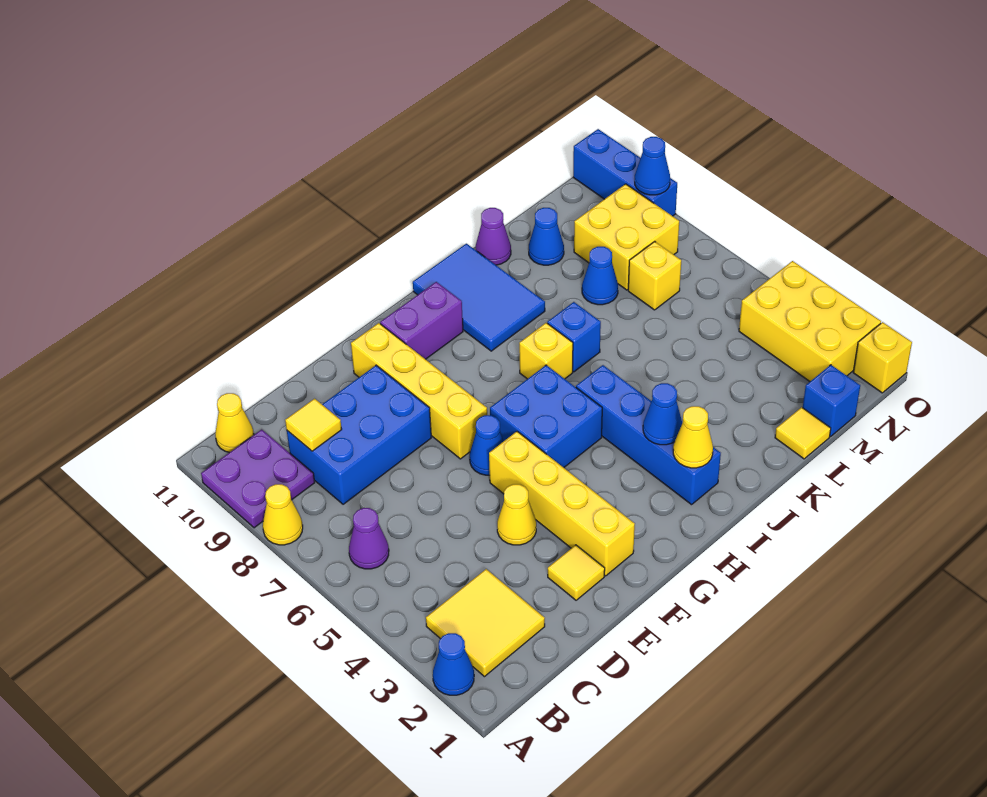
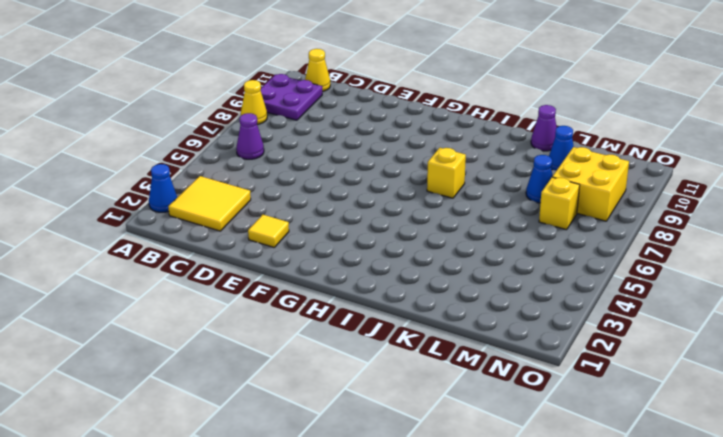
none -> blue 2x3 brick [287,365,431,504]
none -> yellow 1x1 cone [497,484,536,545]
none -> yellow 1x4 brick [489,432,635,576]
none -> blue 1x1 cone [470,415,504,475]

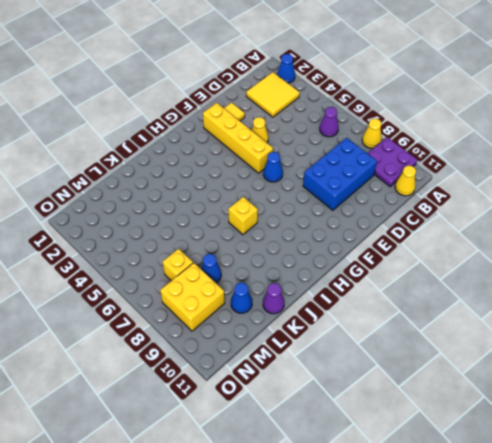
none -> yellow 1x4 brick [351,323,487,459]
none -> blue 2x2 brick [490,365,602,468]
none -> purple 1x2 brick [380,282,463,359]
none -> blue 1x4 brick [576,365,721,505]

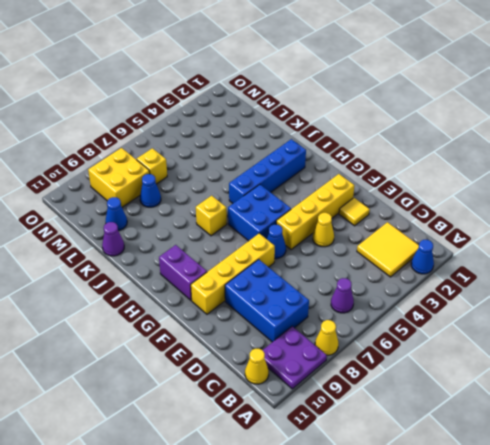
none -> blue 2x3 tile [413,244,545,351]
none -> blue 1x1 brick [547,302,601,372]
none -> yellow 1x1 tile [775,407,831,459]
none -> blue 1x1 brick [803,365,860,437]

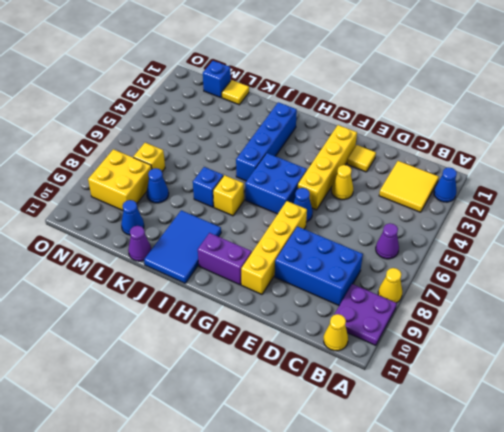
none -> yellow 2x3 brick [739,261,881,381]
none -> yellow 1x1 brick [853,322,912,393]
none -> blue 1x3 brick [573,129,677,216]
none -> yellow 1x1 tile [285,399,342,451]

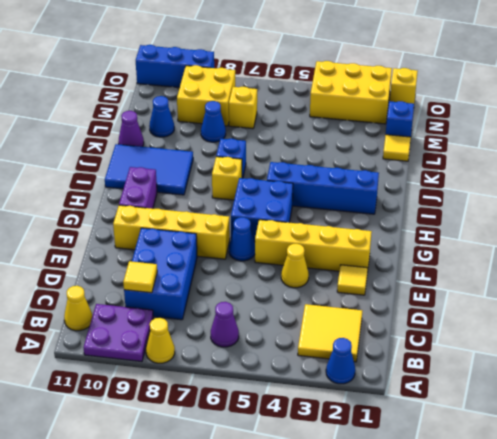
none -> yellow 1x1 cone [673,406,713,468]
none -> blue 1x1 cone [643,383,682,445]
none -> blue 1x1 cone [635,137,670,195]

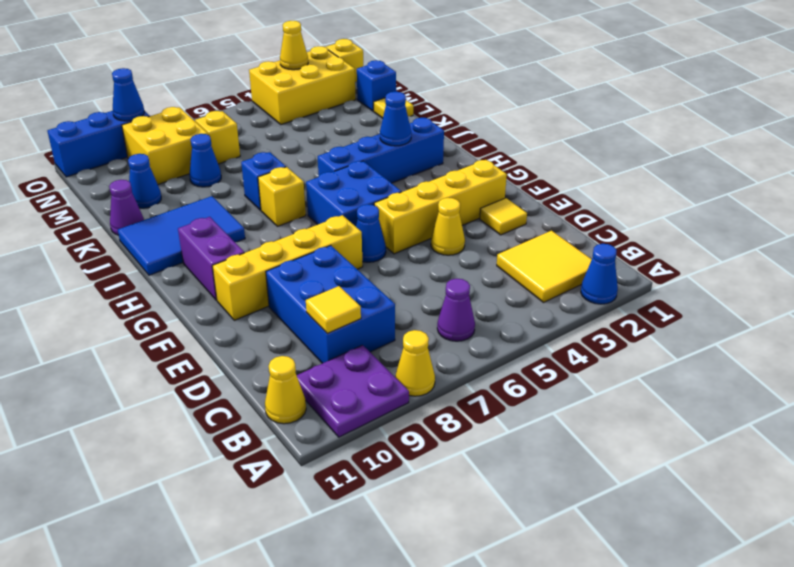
yellow 1x1 cone [280,21,308,70] -> yellow 1x1 cone moved to [673,406,713,468]

